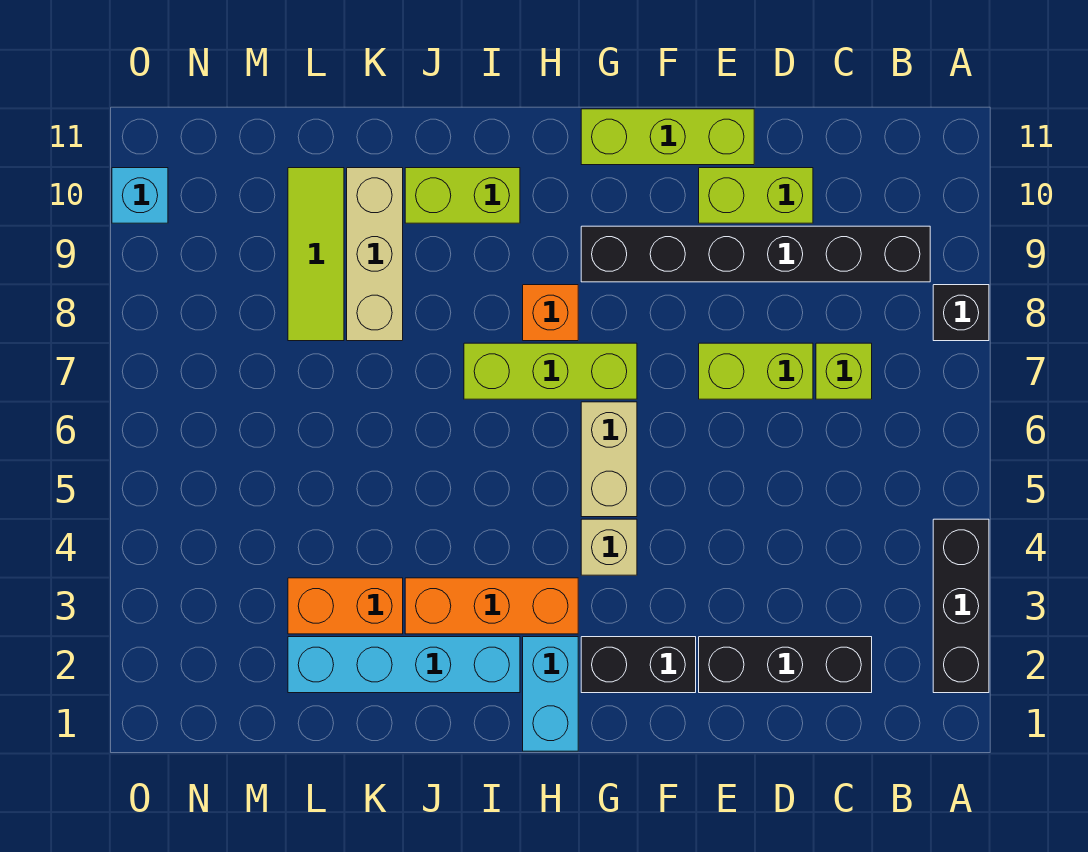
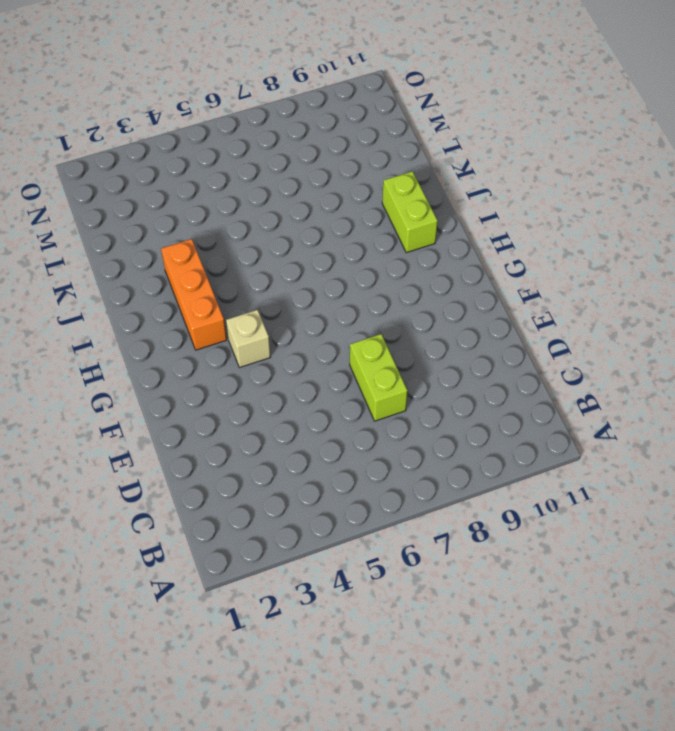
none -> black 1x3 brick [933,519,989,693]
none -> black 1x1 brick [933,285,989,341]
none -> black 1x6 brick [581,226,930,282]

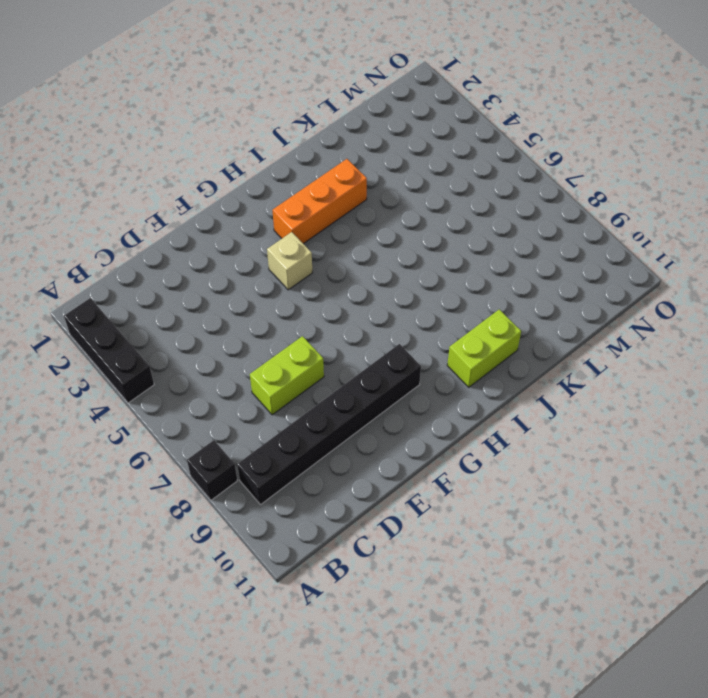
none -> black 1x3 brick [699,637,872,693]
none -> lime 1x1 brick [816,343,872,399]
none -> lime 1x2 brick [699,168,813,223]

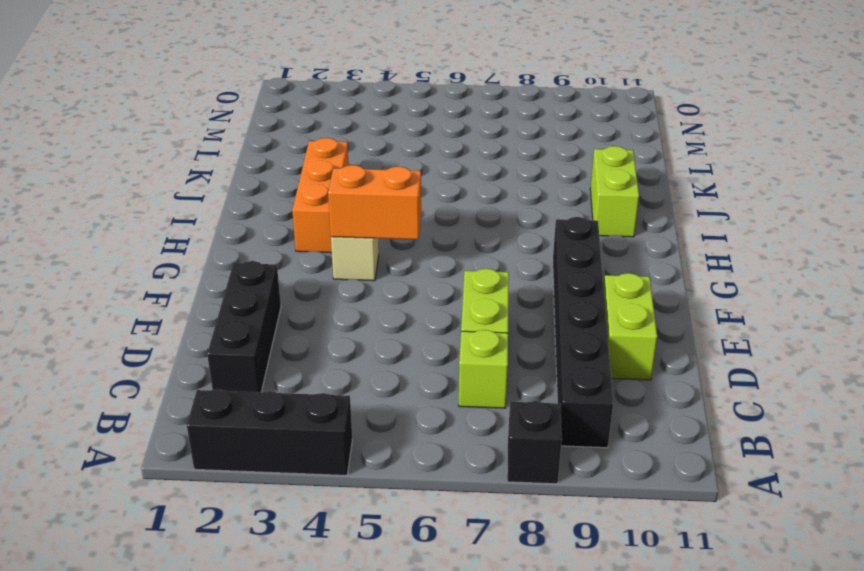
orange 1x2 brick [328,165,421,240] -> orange 1x2 brick turned to [288,578,403,634]
none -> lime 1x3 brick [581,109,754,165]
none -> black 1x2 brick [581,637,696,693]
none -> tan 1x2 brick [581,402,637,517]

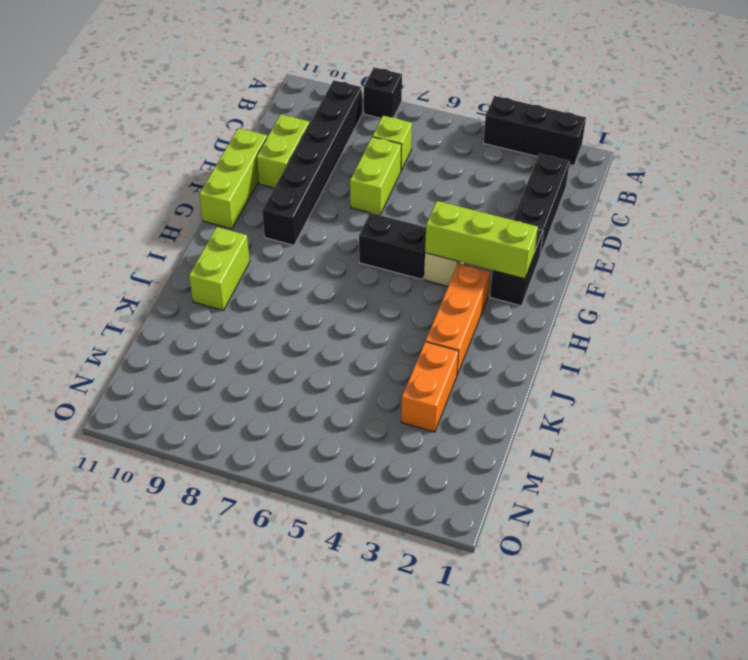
lime 1x3 brick [425,201,538,279] -> lime 1x3 brick turned to [464,343,637,399]
black 1x2 brick [359,213,426,279] -> tan 1x2 brick [581,402,637,517]
none -> cyan 1x2 brick [523,637,578,751]
none -> orange 1x1 brick [523,285,578,341]
none -> cyan 1x4 brick [288,637,520,693]

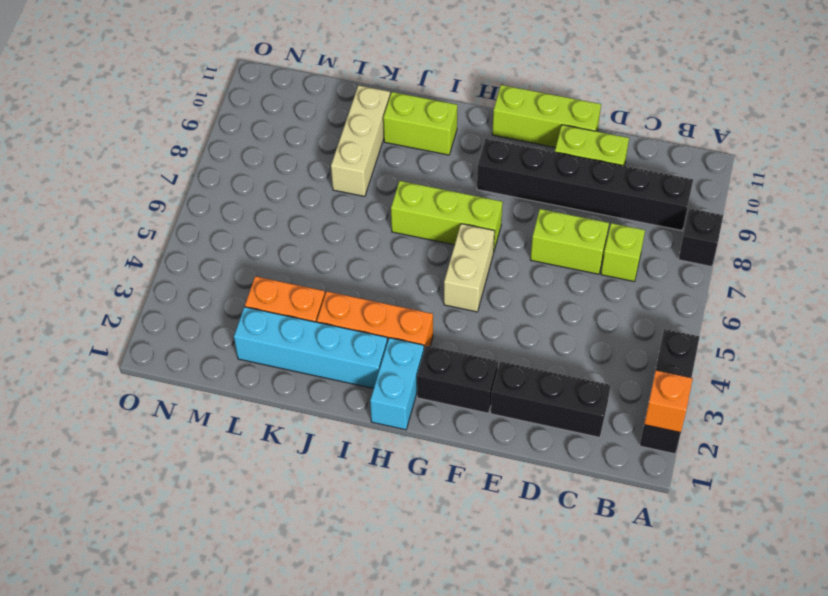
orange 1x1 brick [644,370,693,433] -> orange 1x1 brick moved to [523,285,578,341]
none -> tan 1x1 brick [581,519,637,575]
none -> lime 1x3 tile [288,168,344,341]
none -> cyan 1x1 brick [112,168,168,223]

